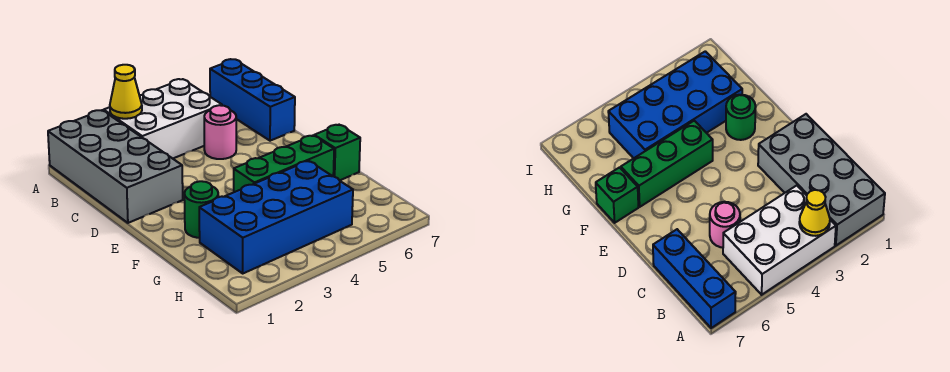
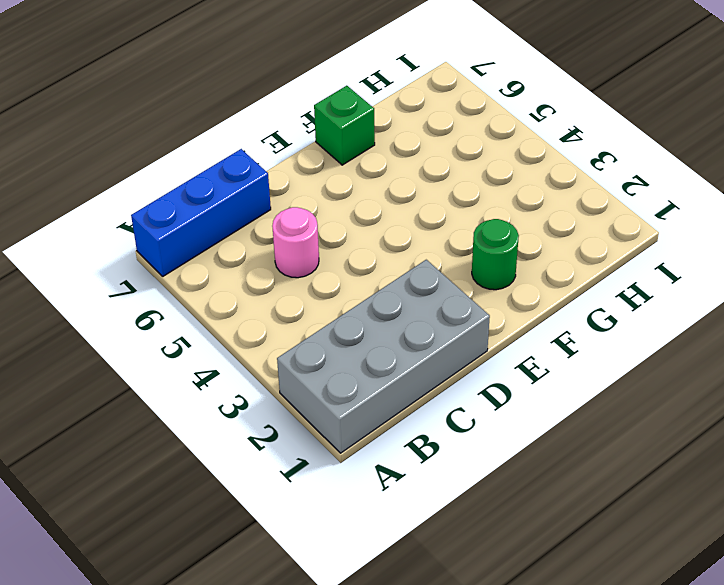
none -> white 2x3 brick [104,79,222,159]
none -> green 1x3 brick [234,136,334,192]

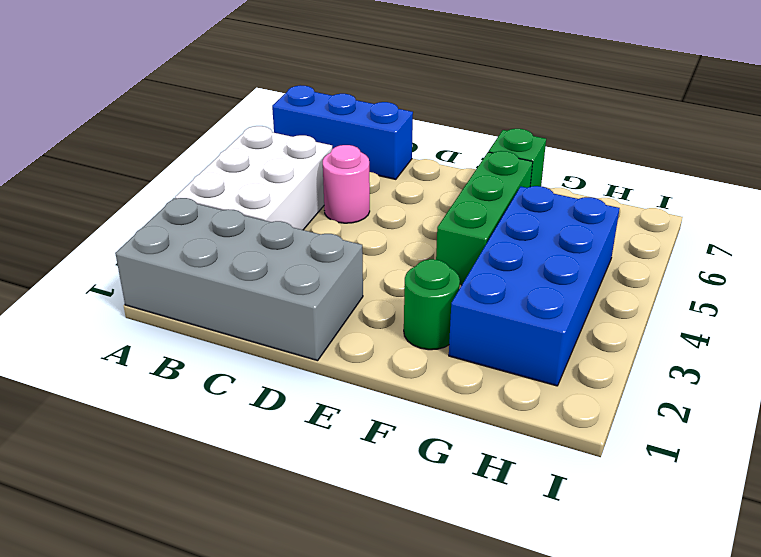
none -> yellow 1x1 cone [110,65,142,119]

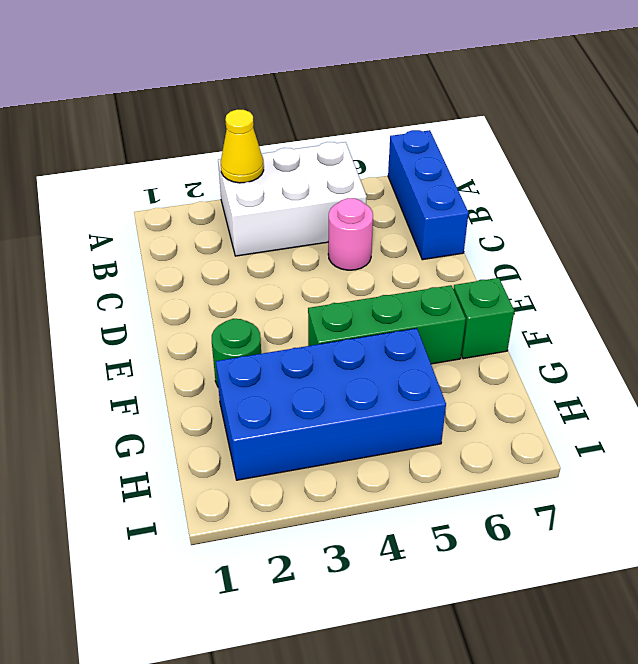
none -> grey 2x4 brick [48,110,183,223]

